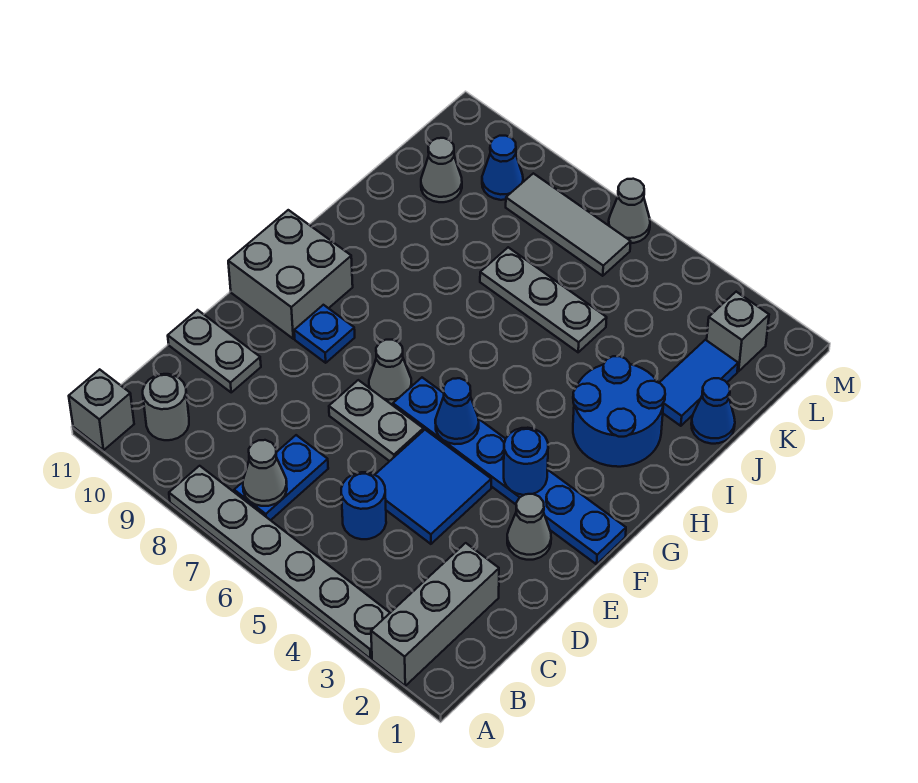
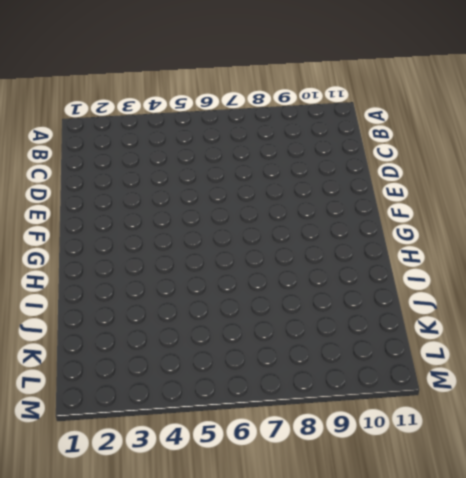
none -> grey 1x3 brick [371,543,499,686]
none -> grey 1x6 plate [169,466,390,659]
none -> grey 1x1 brick [69,369,134,450]

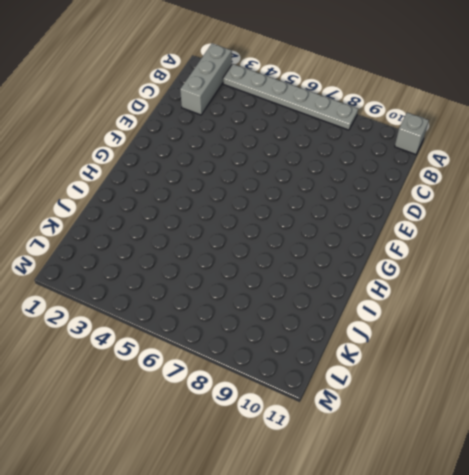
none -> blue 1x2 plate [234,435,328,520]
none -> grey 1x1 round brick [143,374,189,440]
none -> blue 1x1 round brick [341,472,386,539]

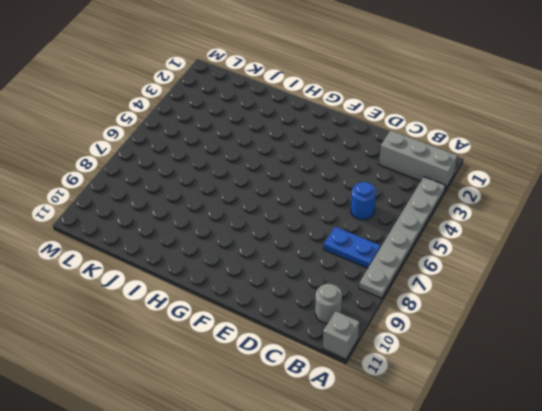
none -> blue 2x2 tile [375,430,491,544]
none -> grey 1x2 plate [168,310,261,392]
none -> grey 1x1 cone [507,494,551,560]

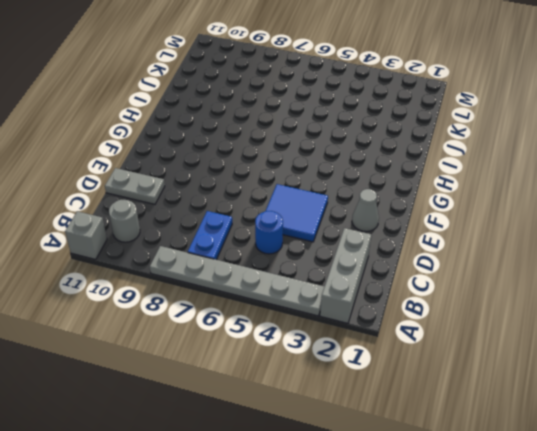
none -> grey 1x2 plate [329,380,423,461]
none -> blue 1x6 plate [393,378,626,564]
none -> grey 1x1 cone [369,340,412,405]

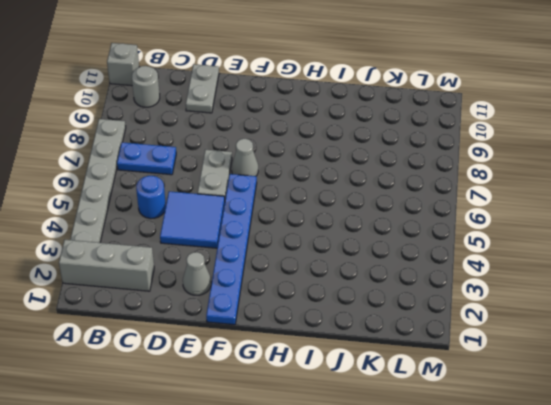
none -> blue 1x1 plate [294,305,355,363]
none -> grey 2x2 brick [228,210,353,339]
none -> blue 2x2 round brick [573,356,665,467]

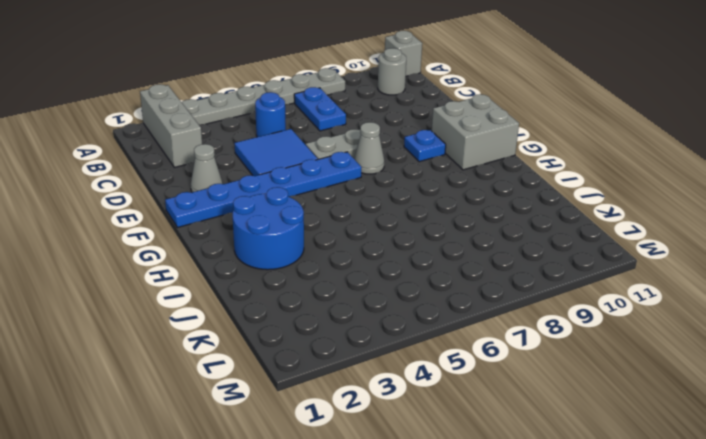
none -> grey 1x2 plate [168,310,261,392]
none -> blue 1x1 cone [691,378,735,444]
none -> blue 1x2 tile [659,340,738,426]

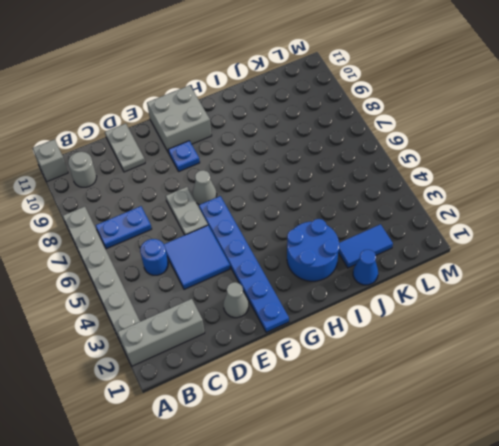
none -> grey 1x3 plate [480,247,607,352]
none -> grey 1x1 cone [421,138,462,202]
none -> grey 1x1 brick [707,292,769,371]

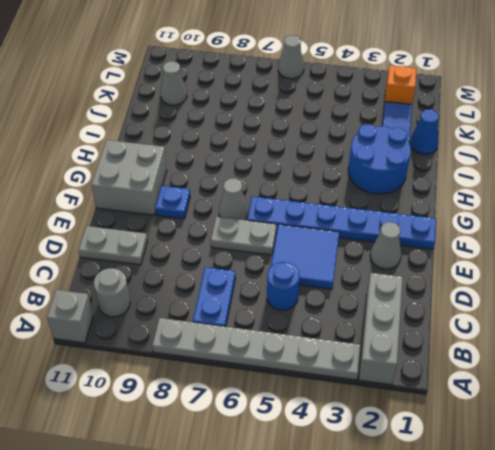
orange 1x1 brick [384,65,417,104] -> grey 1x1 brick [707,292,769,371]
none -> grey 1x3 plate [480,247,607,352]
none -> grey 1x3 tile [506,173,631,276]
none -> blue 1x1 cone [482,136,523,200]

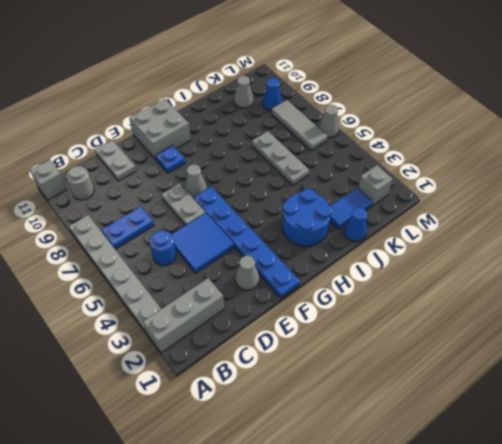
none -> grey 1x1 cone [243,440,287,506]
none -> blue 1x1 round brick [504,428,548,495]
none -> blue 1x1 cone [435,378,479,444]

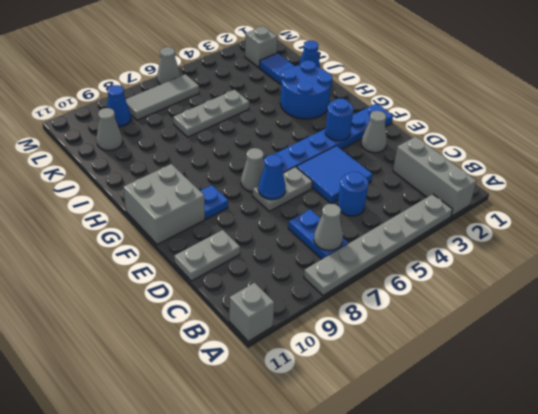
blue 1x1 cone [258,155,286,200] -> blue 1x1 cone moved to [435,378,479,444]
none -> grey 1x1 round brick [143,374,189,440]

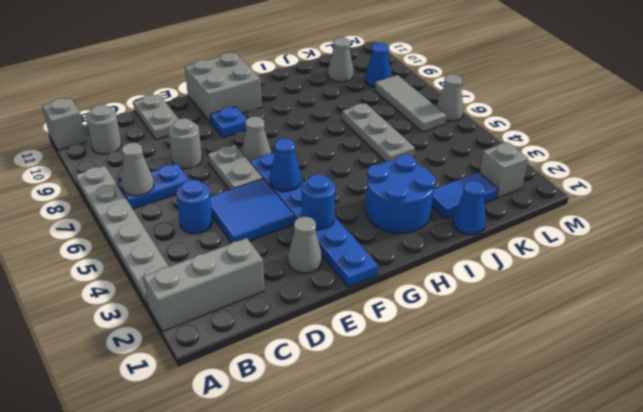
grey 1x1 round brick [169,118,202,169] -> none

